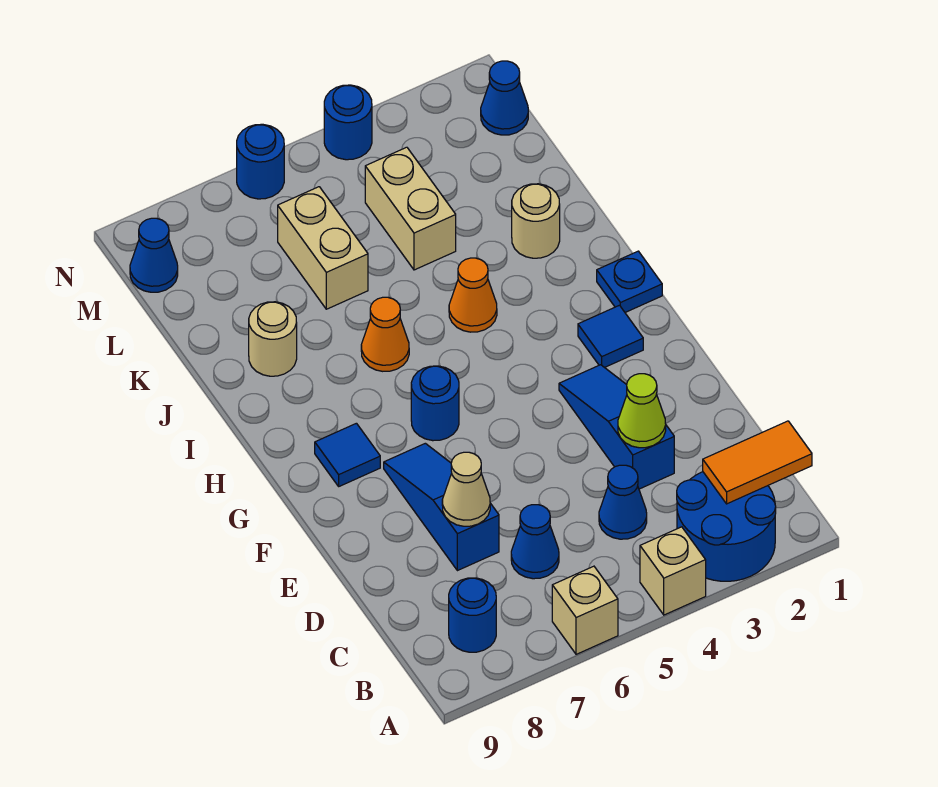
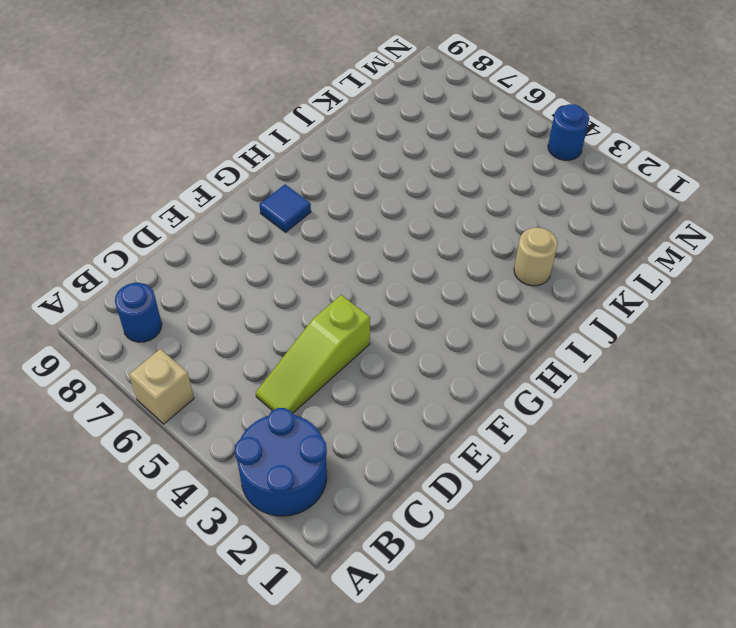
lime 1x3 slope [256,295,370,414] -> blue 1x1 cone [599,465,647,539]
none -> tan 1x1 brick [640,527,706,615]
none -> blue 1x1 cone [511,505,559,579]
none -> blue 1x3 slope [559,365,674,489]

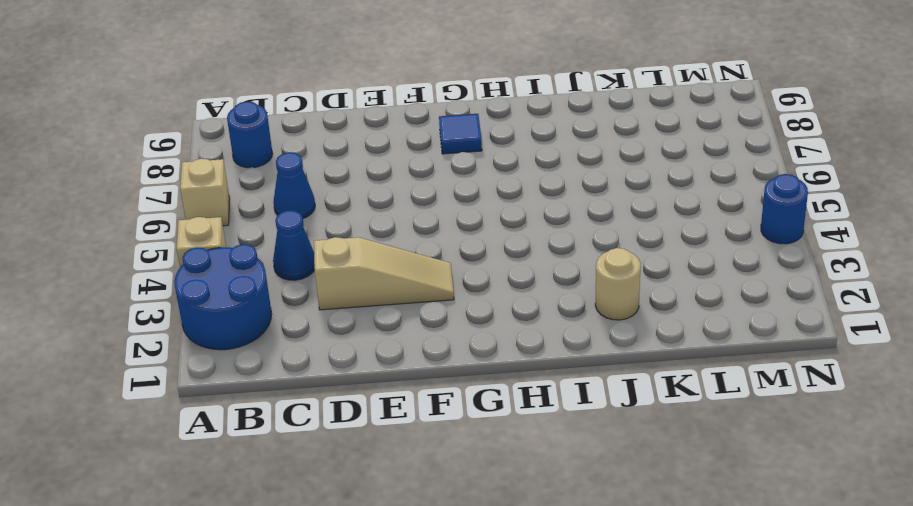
tan 1x3 slope [314,237,454,310] -> blue 1x3 slope [559,365,674,489]
none -> blue 1x3 slope [384,443,499,571]
none -> blue 1x1 tile [578,305,643,368]
none -> blue 1x1 round brick [411,366,459,441]

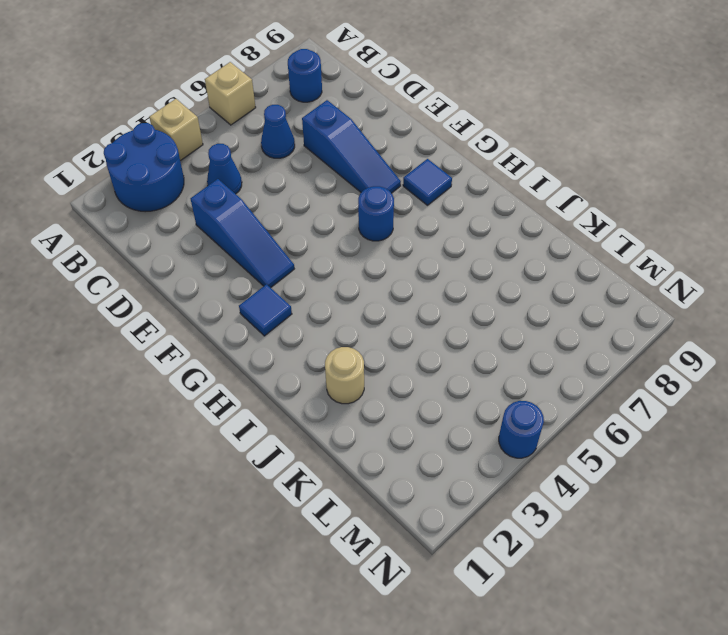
none -> blue 1x1 plate [597,251,662,312]
none -> orange 1x1 cone [449,258,497,332]
none -> orange 1x1 cone [361,297,409,371]

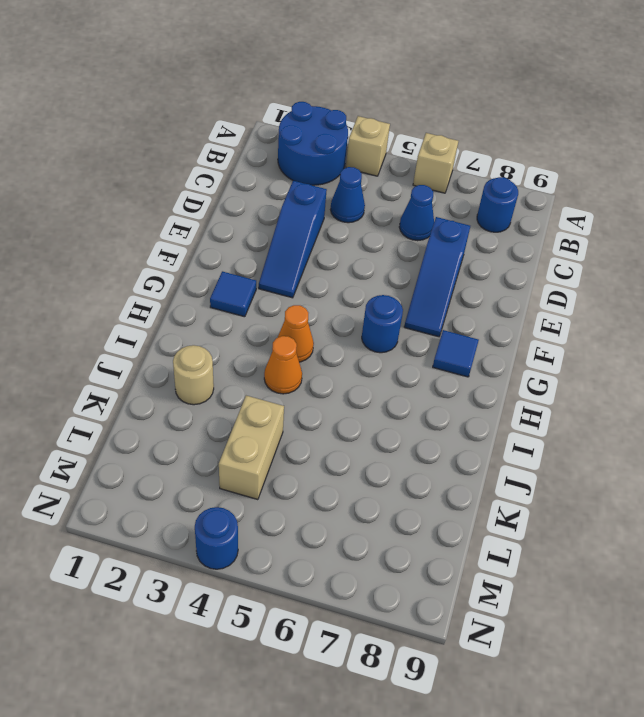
orange 1x1 cone [278,305,314,362] -> orange 1x1 cone moved to [361,297,409,371]
none -> blue 1x1 plate [597,251,662,312]
none -> tan 1x1 round brick [249,302,297,376]
none -> tan 1x2 brick [278,187,368,309]

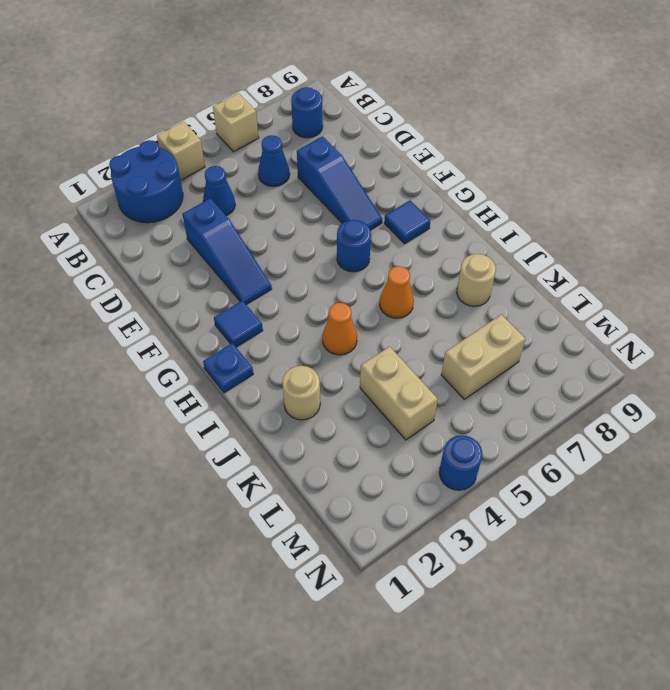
tan 1x2 brick [441,315,526,399] -> tan 1x2 brick turned to [278,187,368,309]
none -> blue 1x1 cone [481,61,528,135]
none -> blue 1x1 cone [130,218,178,292]
none -> blue 1x1 round brick [237,124,284,199]

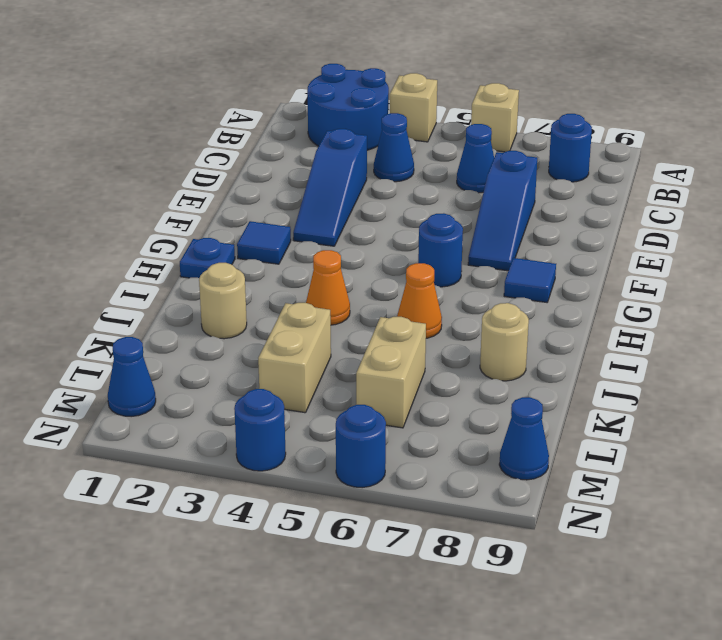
none -> orange 1x2 tile [703,421,812,504]
none -> lime 1x1 cone [618,374,666,448]
none -> tan 1x1 cone [442,452,490,526]

